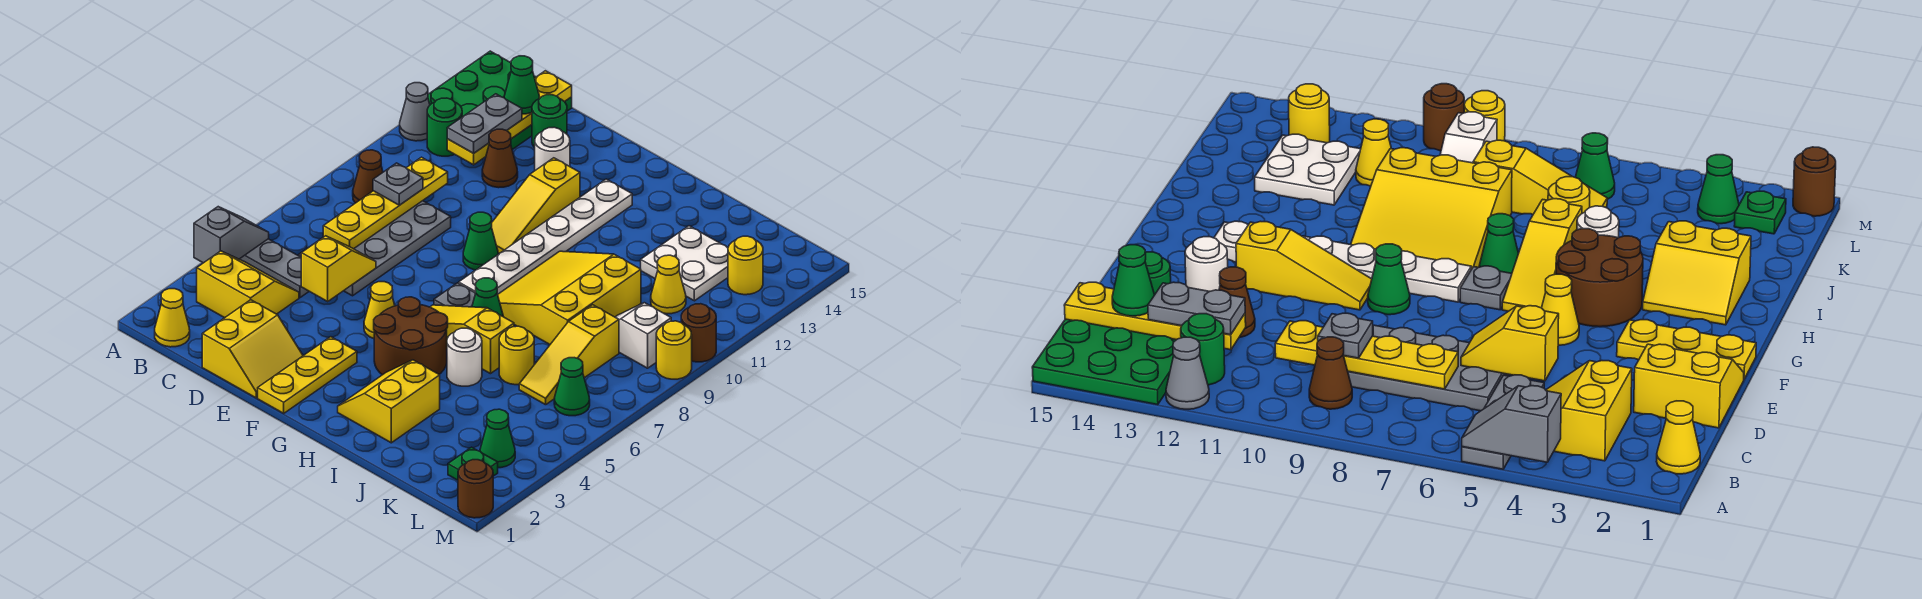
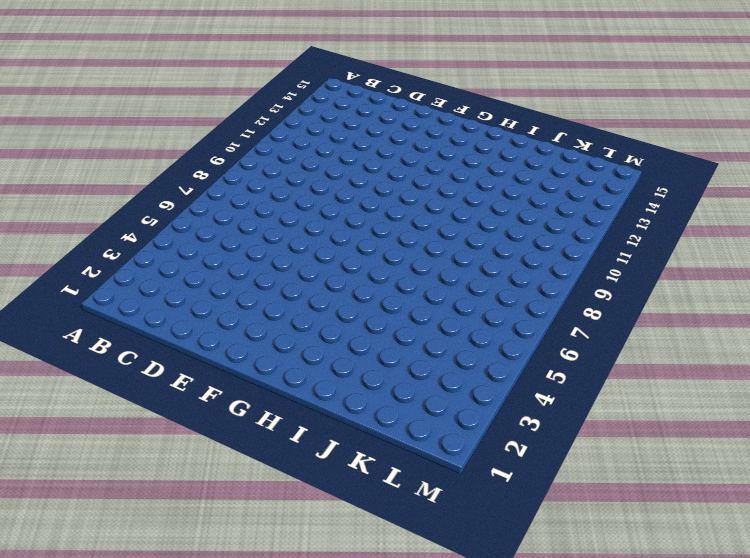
none -> grey 1x3 plate [240,239,309,298]
none -> grey 1x1 cone [400,83,430,141]
none -> green 3x3 plate [428,51,572,150]
none -> yellow 1x1 cone [155,289,190,347]

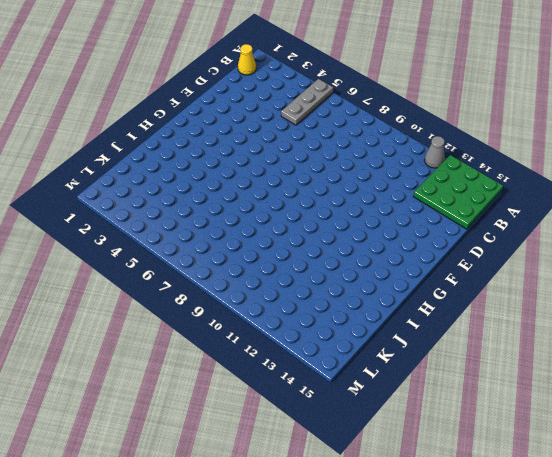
none -> yellow 2x2 slope [197,251,299,318]
none -> brown 1x1 cone [353,150,383,203]
none -> green 1x1 round brick [427,98,462,156]
none -> grey 2x4 plate [299,201,451,296]

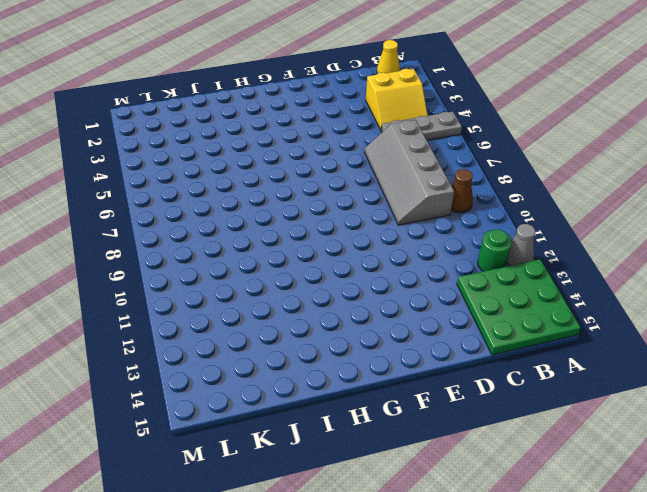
grey 2x4 slope [364,120,454,225] -> grey 2x4 plate [299,201,451,296]
none -> yellow 2x2 slope [202,300,303,398]
none -> brown 1x1 cone [482,129,518,188]
none -> green 1x1 round brick [532,95,567,148]
none -> white 1x1 round brick [535,127,570,170]

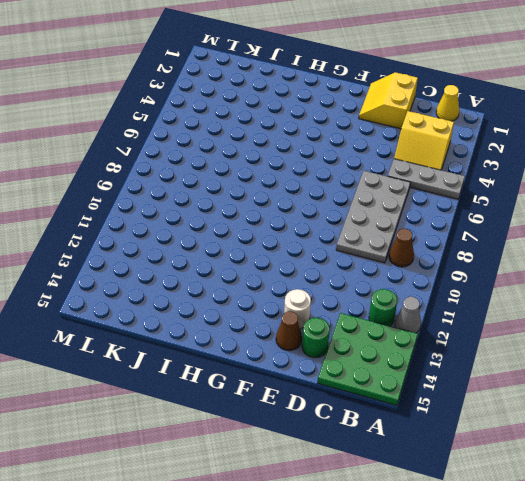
brown 1x1 cone [276,311,302,351] -> brown 1x1 cone moved to [482,129,518,188]
none -> yellow 1x3 plate [258,337,357,413]
none -> yellow 1x1 cone [364,282,395,339]
none -> green 1x1 cone [463,212,498,270]
none -> yellow 1x3 slope [491,158,580,254]

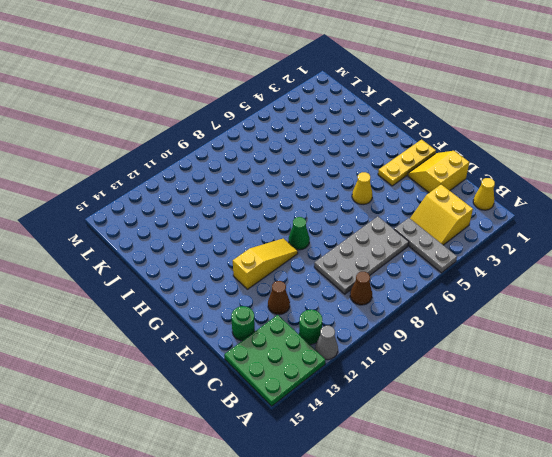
none -> white 1x1 round brick [535,127,570,170]
none -> brown 2x2 round brick [374,297,448,375]
none -> yellow 1x3 slope [431,305,514,374]
none -> grey 1x1 plate [434,283,476,307]

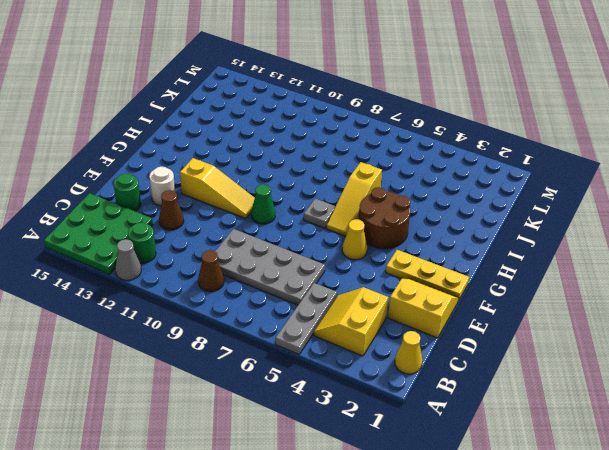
none -> white 1x6 plate [459,179,632,294]
none -> yellow 2x2 slope [338,360,440,443]
none -> green 1x1 cone [472,278,503,316]
none -> yellow 3x3 slope [498,251,641,344]

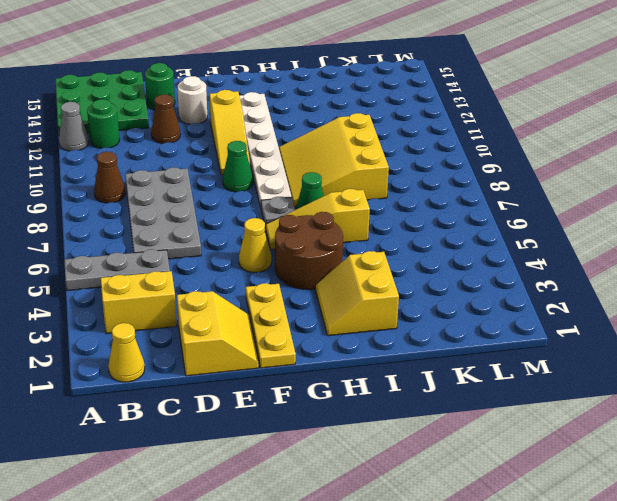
none -> white 1x1 round brick [447,328,482,386]
none -> yellow 1x1 round brick [499,326,534,385]
none -> white 2x2 plate [641,226,728,301]
none -> yellow 1x3 slope [519,305,619,405]

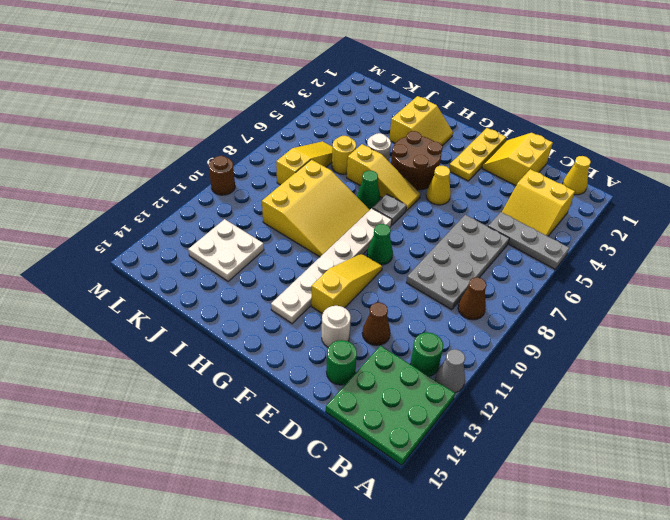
none -> white 1x2 slope [615,303,671,368]
none -> yellow 1x1 cone [651,255,686,314]
none -> green 1x1 plate [448,447,498,480]
none -> green 1x1 cone [480,409,515,468]

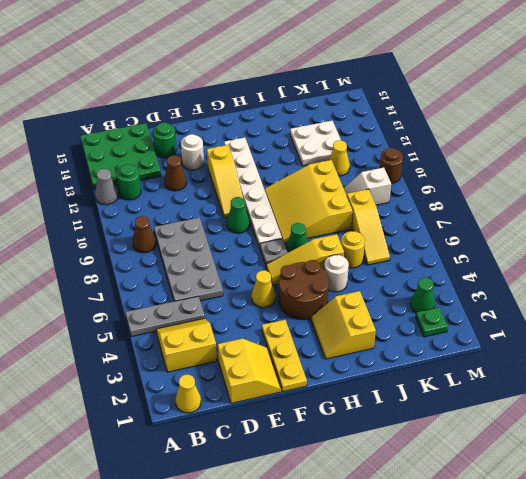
none -> green 1x1 cone [554,358,590,416]
none -> yellow 1x1 round brick [728,236,763,295]
none -> brown 1x1 round brick [458,460,493,518]
none -> yellow 1x1 round brick [656,321,692,379]

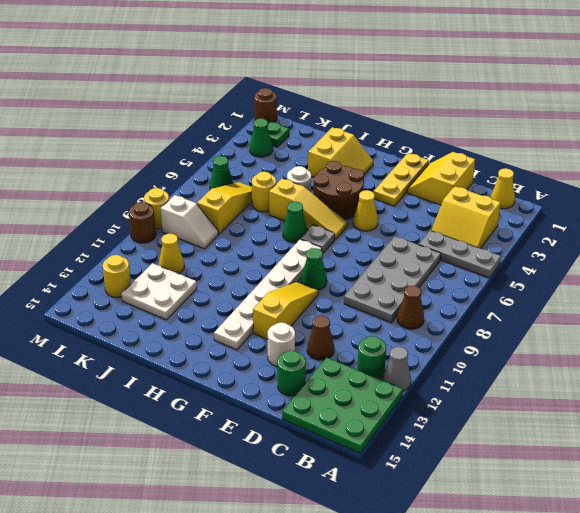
none -> yellow 3x3 slope [498,251,641,344]
none -> grey 1x2 slope [194,207,269,263]
none -> yellow 1x4 plate [323,157,448,249]
none -> yellow 1x4 plate [447,71,572,165]

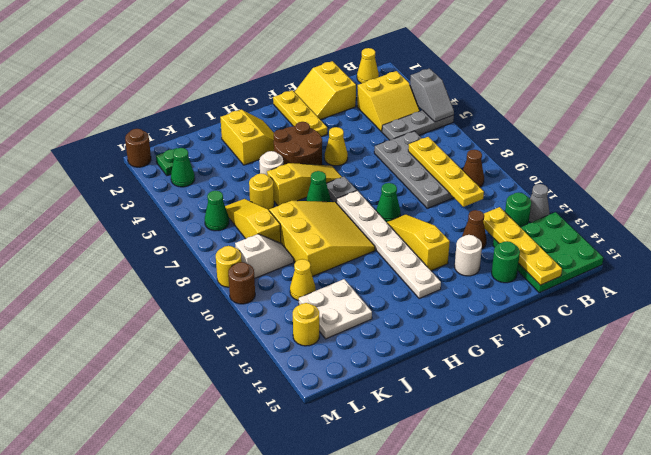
none -> yellow 1x2 slope [301,236,376,301]
none -> grey 1x1 plate [373,163,423,205]
none -> grey 1x2 plate [447,94,522,153]
none -> green 1x1 cone [504,56,539,114]

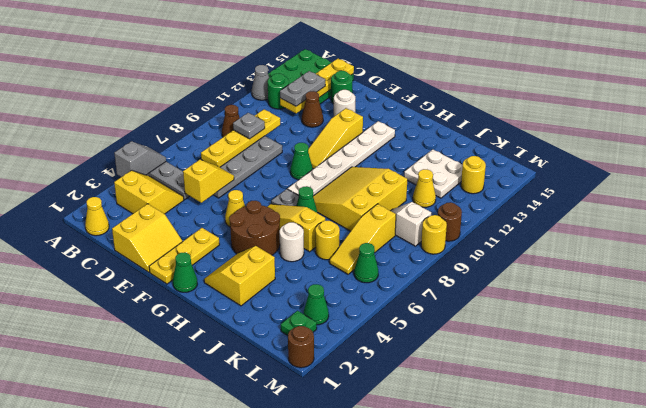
green 1x1 cone [173,252,197,292] -> green 1x1 cone moved to [504,56,539,114]

